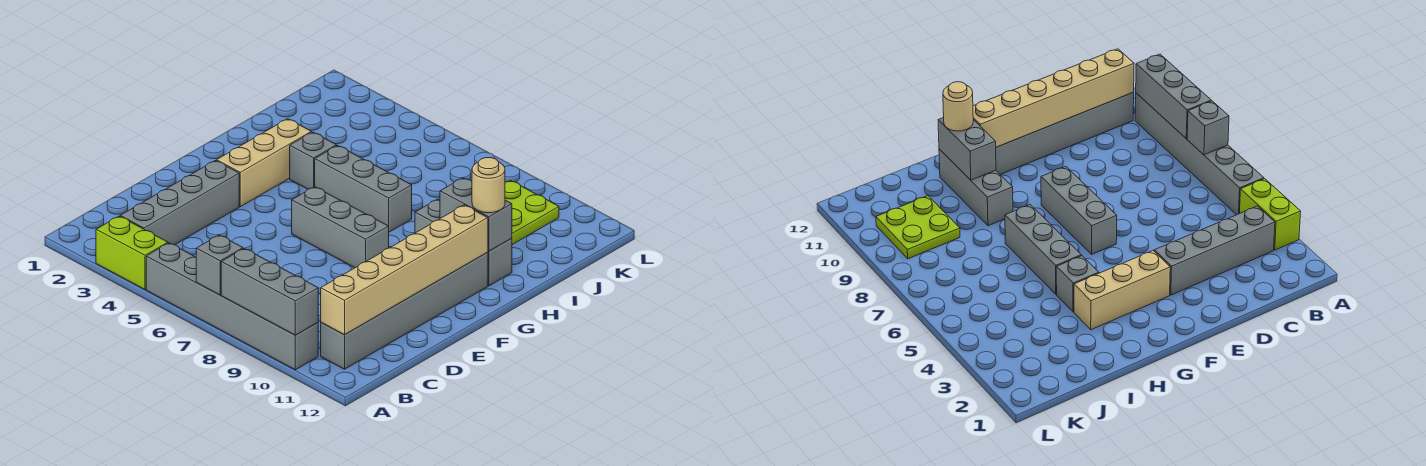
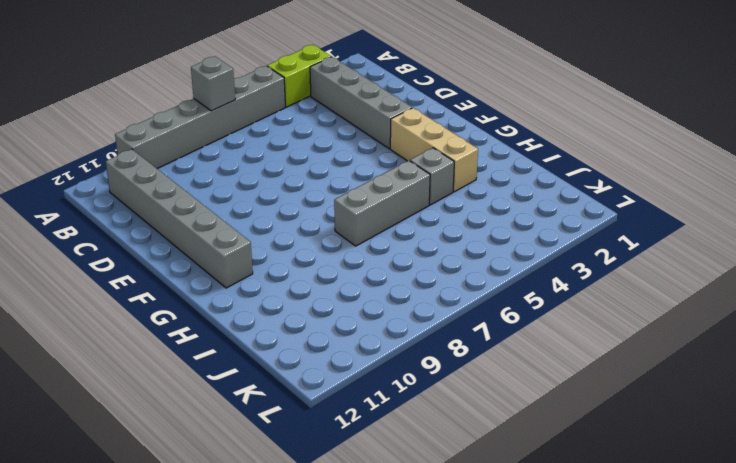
none -> grey 1x3 brick [292,187,389,268]
none -> grey 1x3 brick [415,199,512,286]
none -> lime 2x2 plate [505,180,559,245]

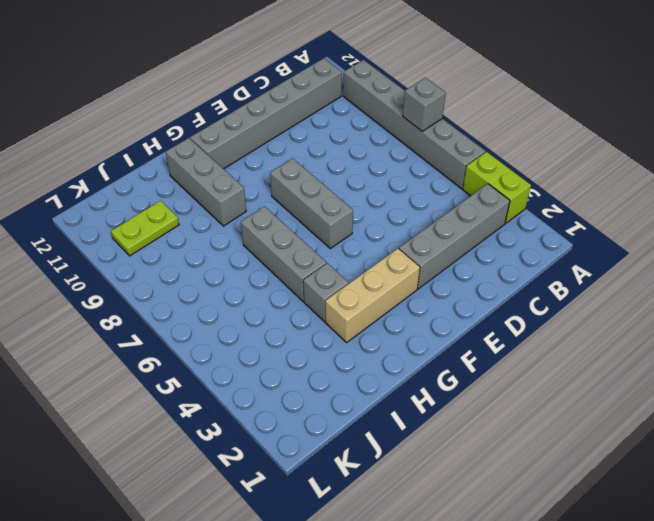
lime 1x2 plate [111,201,179,256] -> lime 2x2 plate [505,180,559,245]
none -> grey 1x3 brick [221,248,318,335]
none -> tan 1x6 brick [321,205,488,335]
none -> grey 1x2 brick [440,178,512,251]

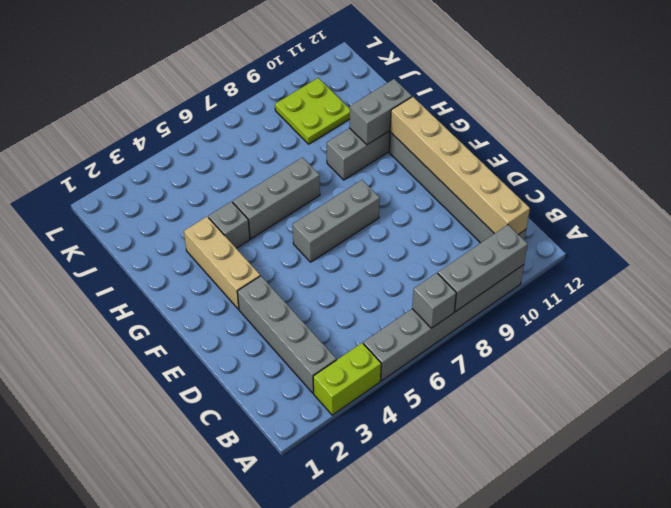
none -> tan 1x1 round brick [472,158,505,213]

